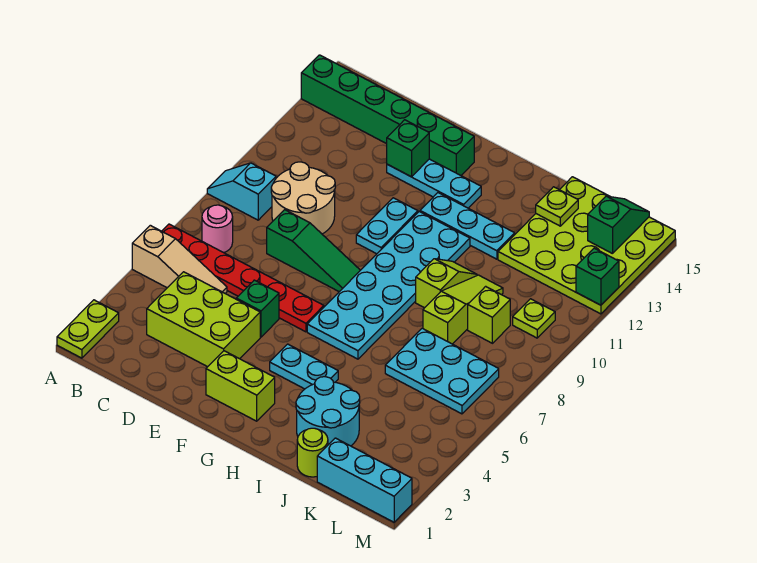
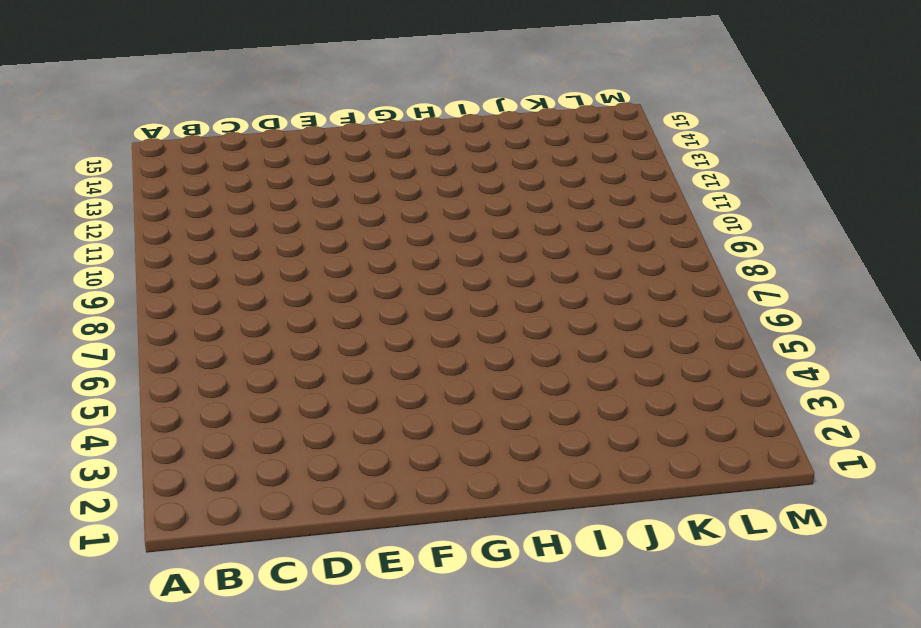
none -> lime 1x2 plate [57,300,119,358]
none -> tan 1x3 slope [132,225,227,293]
none -> red 1x6 plate [162,224,324,332]

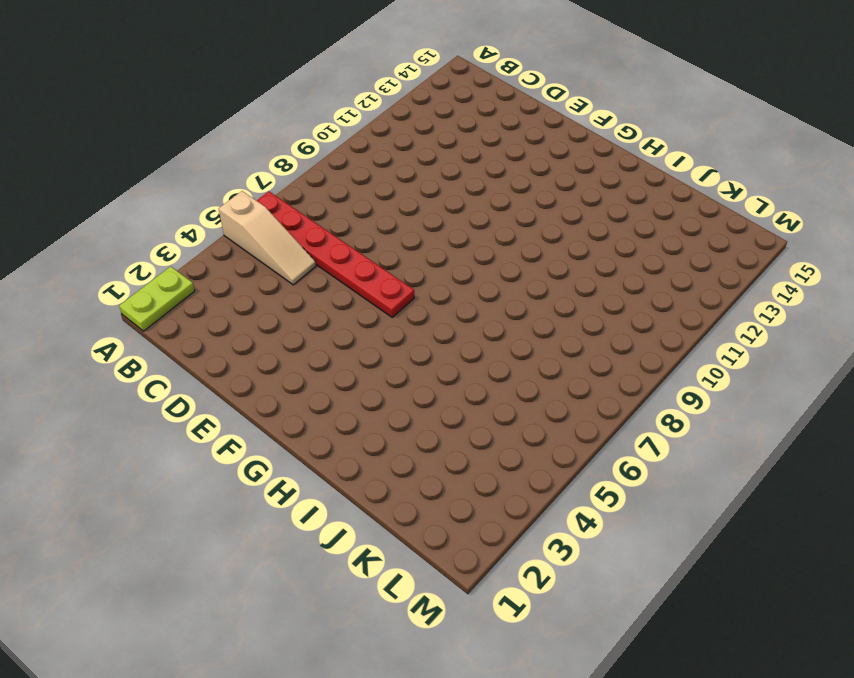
none -> cyan 1x2 slope [207,163,276,220]
none -> green 1x6 brick [301,55,474,175]
none -> pink 1x1 round brick [202,205,233,253]

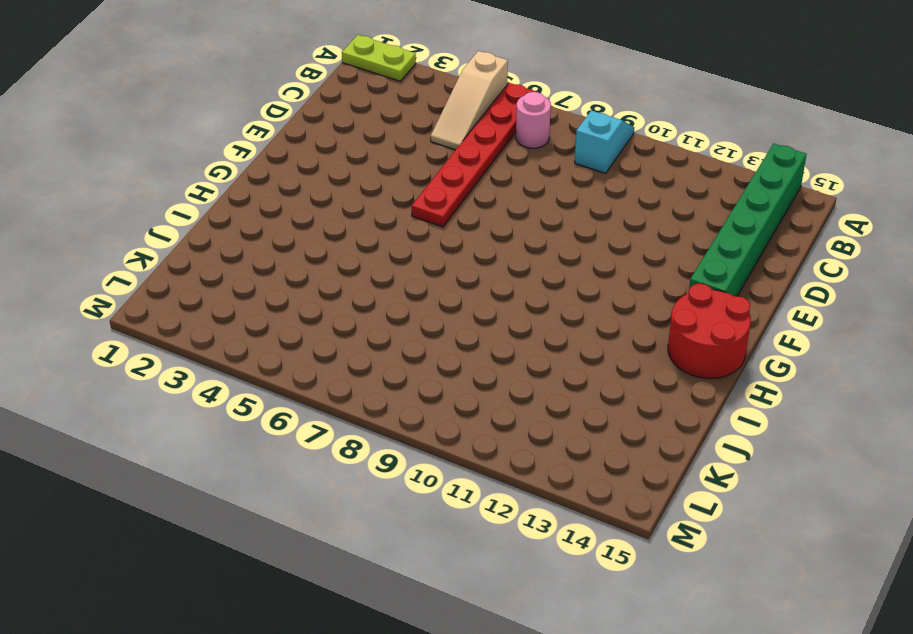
red 2x2 round brick [668,283,751,379] -> none
none -> lime 2x3 brick [147,272,260,367]
none -> tan 2x2 round brick [271,162,335,234]
none -> green 1x3 slope [267,210,360,292]

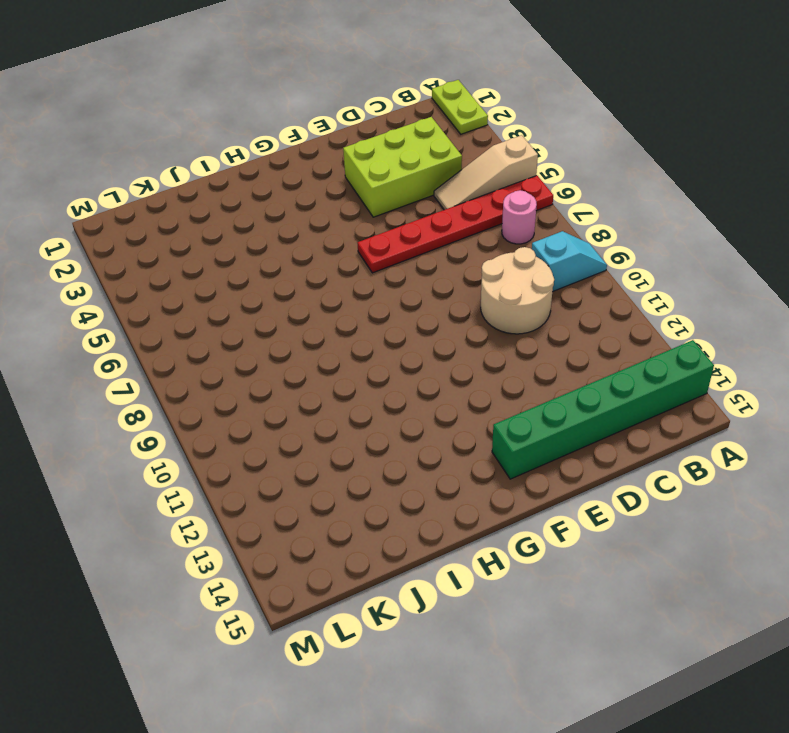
none -> green 1x3 slope [267,210,360,292]
none -> green 1x1 brick [236,280,279,337]
none -> cyan 1x3 plate [387,159,481,208]

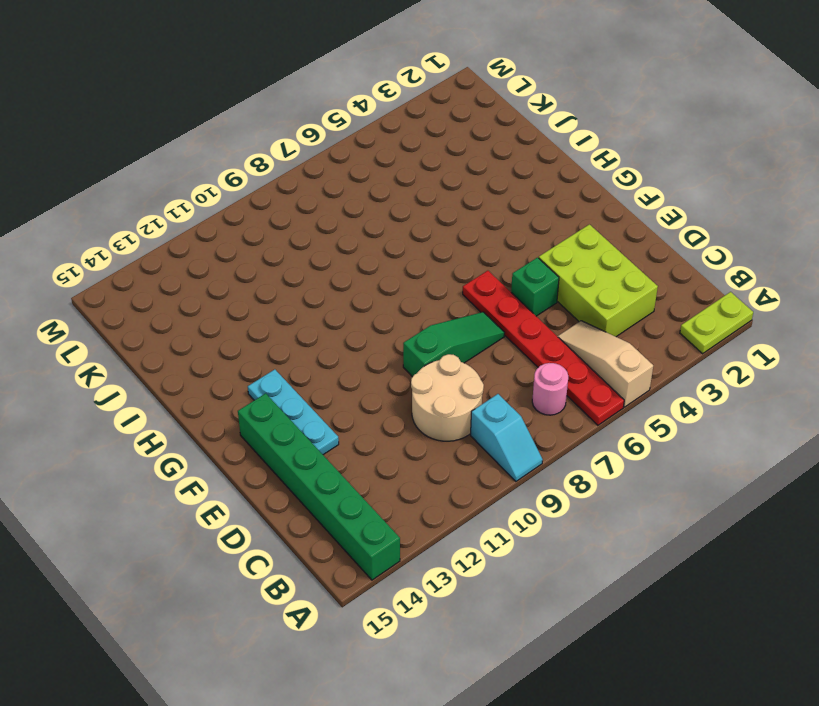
green 1x3 slope [403,312,505,377] -> green 1x3 slope turned to [267,210,360,292]
none -> lime 1x2 brick [206,351,275,421]
none -> cyan 1x2 plate [356,198,418,254]
none -> cyan 1x2 plate [270,344,338,389]

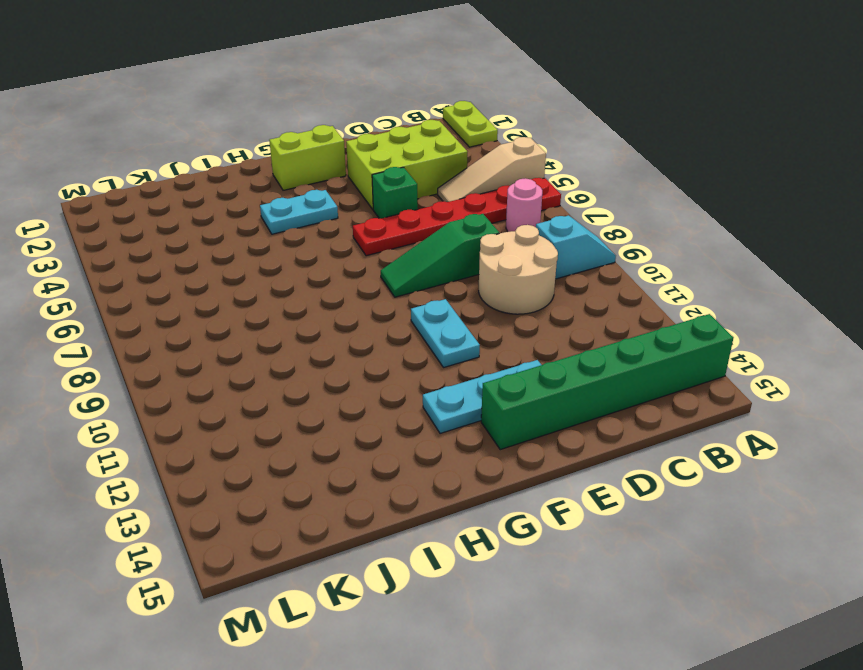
none -> cyan 2x6 plate [307,212,470,359]
none -> cyan 1x3 plate [420,193,515,259]
none -> cyan 2x2 round brick [296,377,360,446]

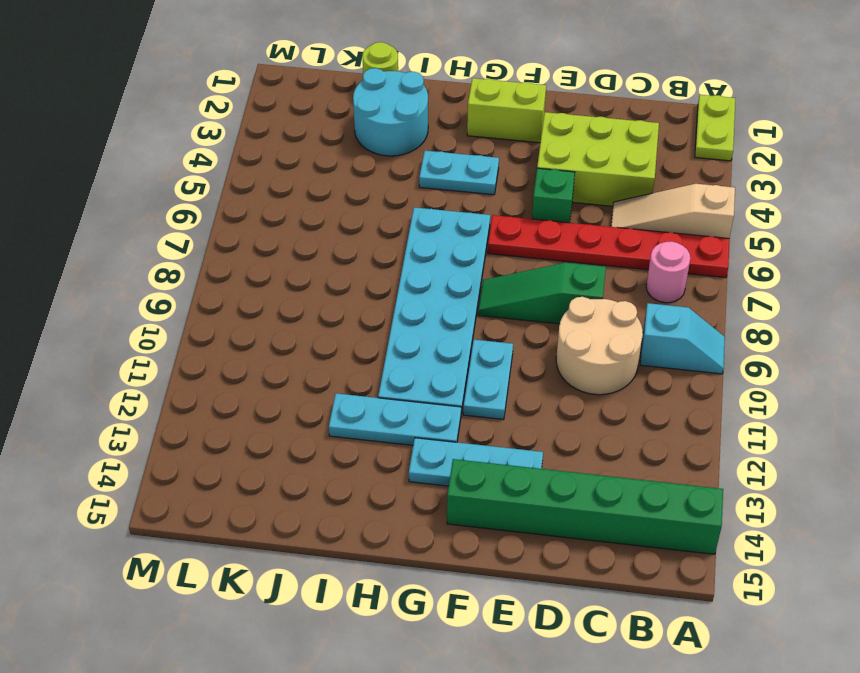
none -> lime 1x2 slope [416,259,477,308]
none -> cyan 2x3 plate [385,328,499,414]
none -> lime 1x3 slope [423,275,503,344]

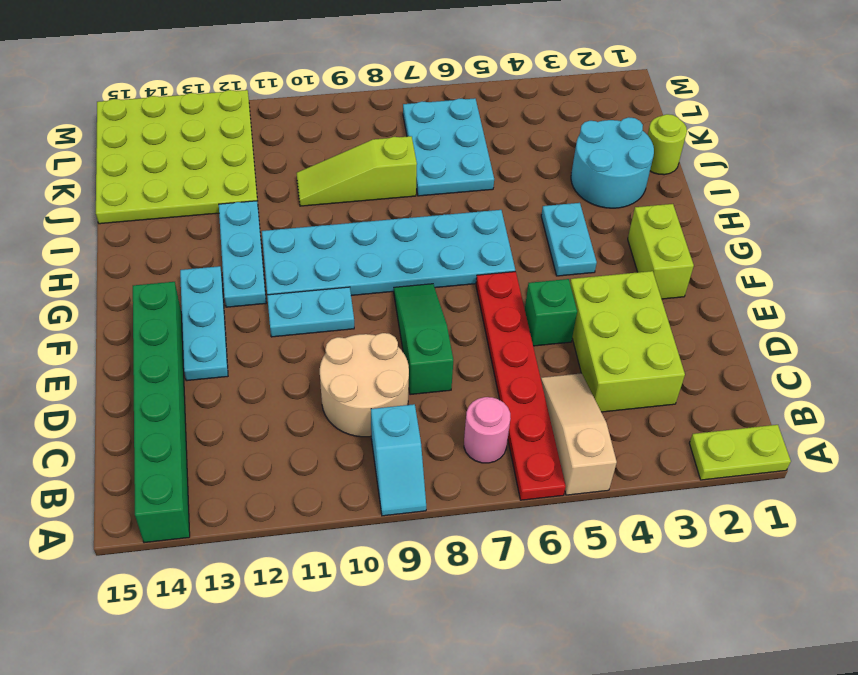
none -> lime 1x2 slope [416,259,477,308]
none -> cyan 1x3 brick [317,438,412,522]
none -> lime 1x1 brick [468,286,510,343]

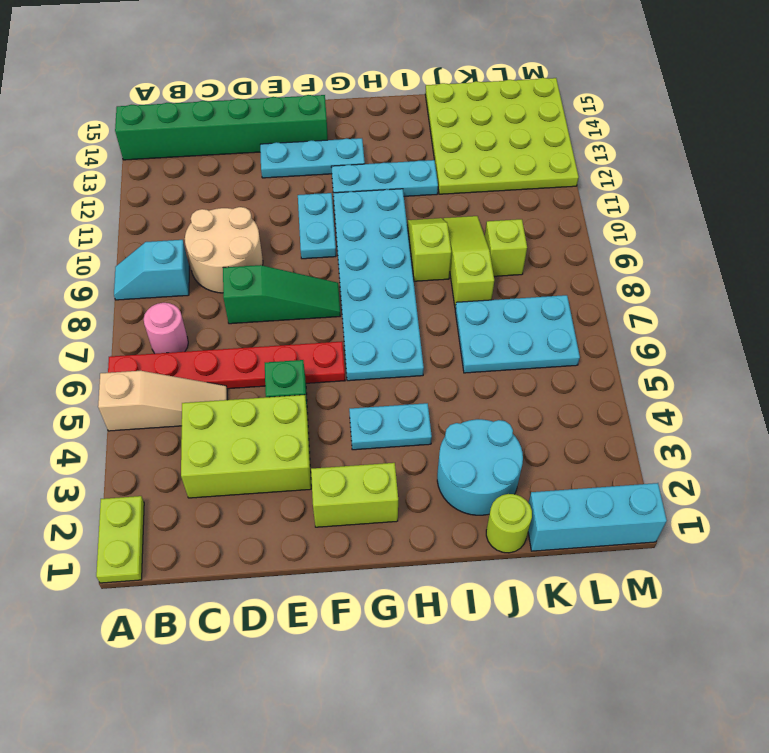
none -> lime 1x1 plate [513,299,555,338]
none -> green 1x1 brick [387,120,429,177]
none -> lime 1x1 plate [536,187,578,226]

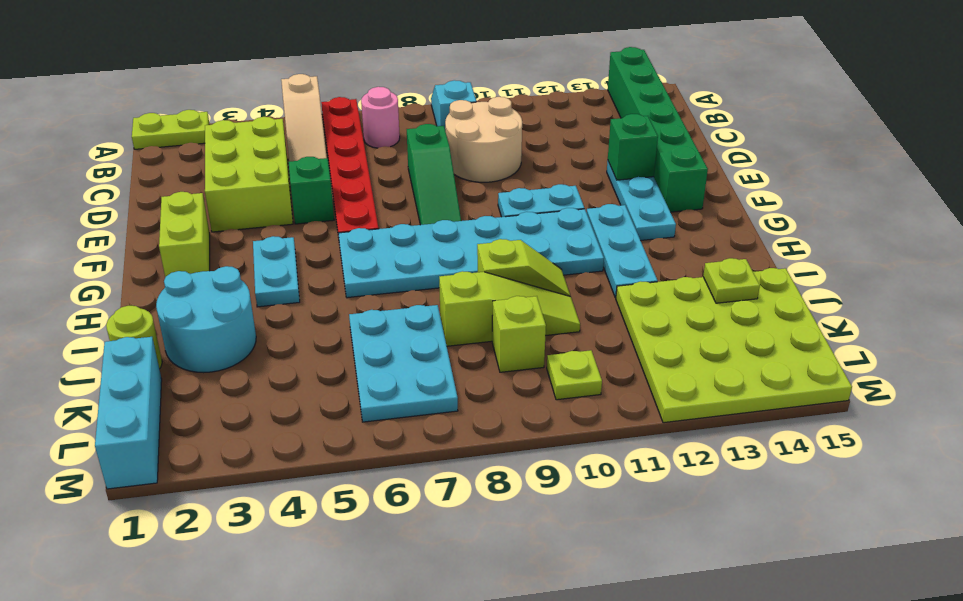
none -> green 1x2 slope [588,196,649,254]
none -> green 1x1 brick [576,248,619,305]

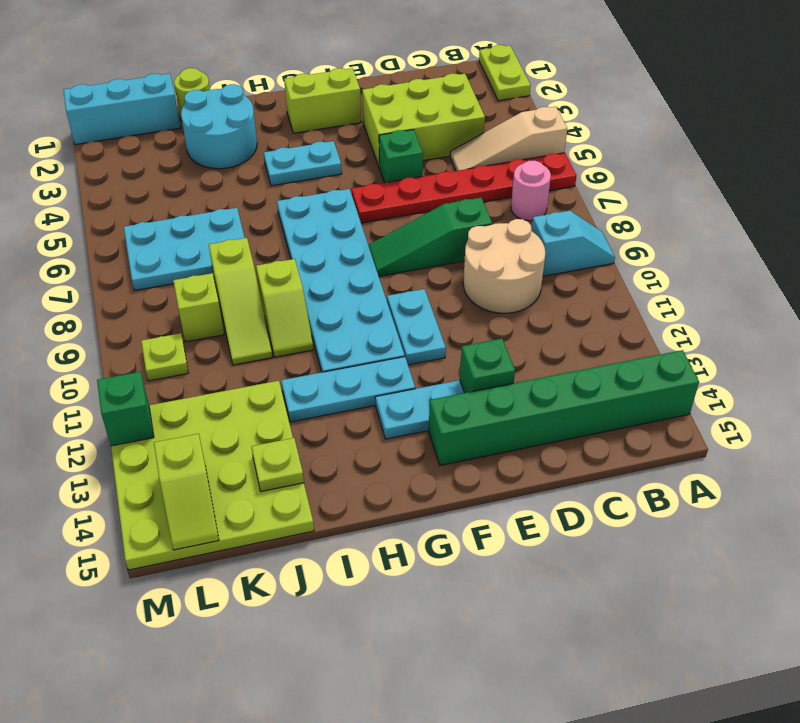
lime 1x2 slope [154,434,219,550] -> green 1x2 slope [588,196,649,254]

